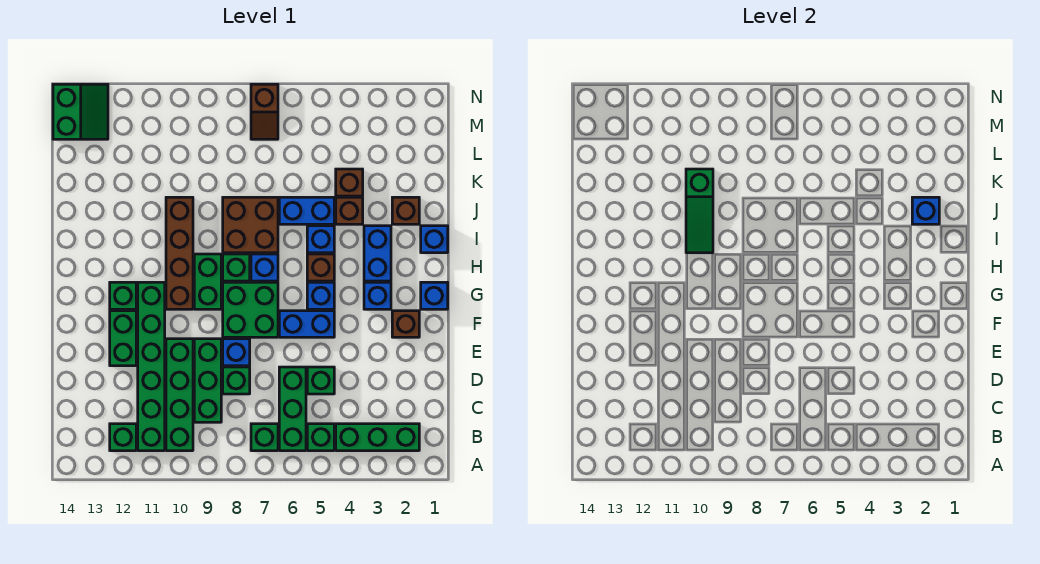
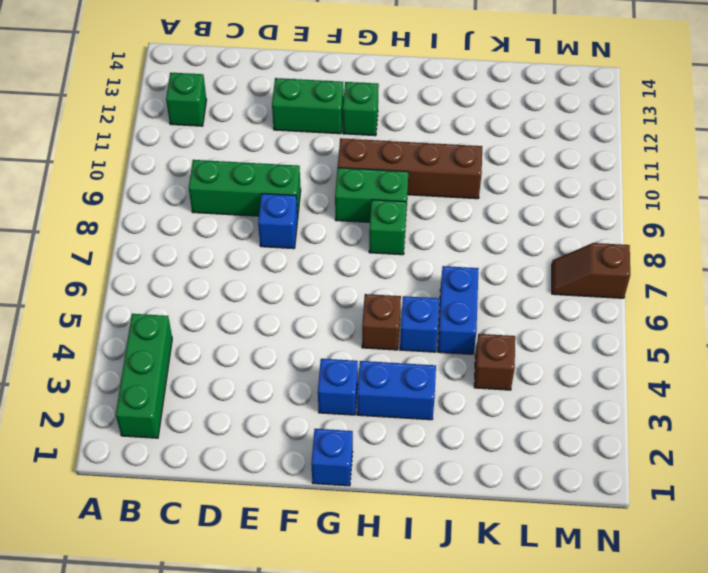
none -> green 1x1 brick [307,424,334,451]
none -> green 1x3 brick [279,367,306,451]
none -> green 1x1 brick [251,424,278,451]
none -> green 1x4 brick [166,339,193,451]

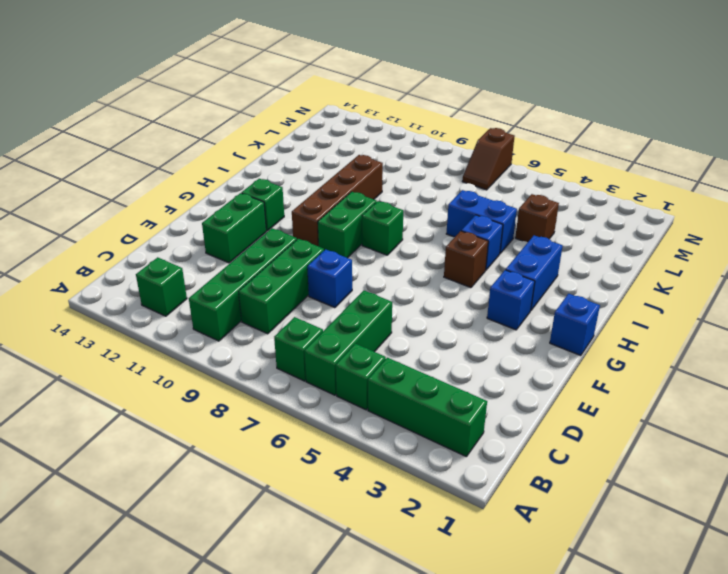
none -> green 1x6 brick [138,282,165,451]
none -> green 1x1 brick [307,367,334,394]
none -> green 1x1 brick [223,367,250,394]
none -> brown 1x1 brick [392,311,419,337]

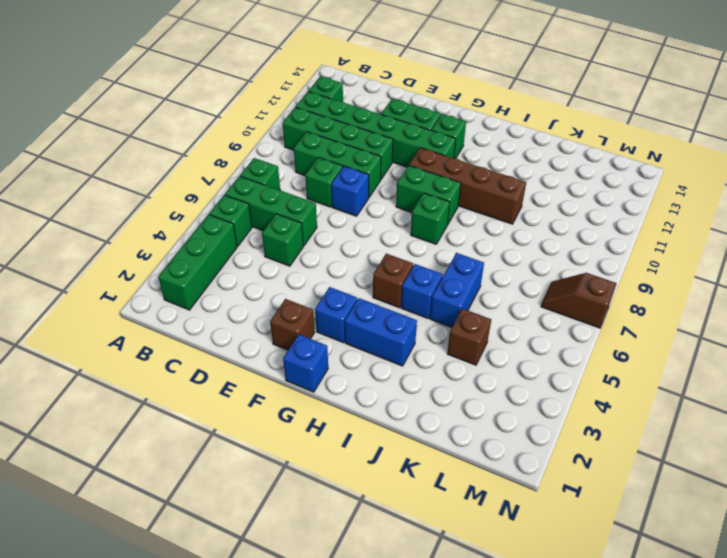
none -> blue 1x2 brick [279,311,334,337]
none -> green 2x2 brick [223,282,278,337]
none -> blue 1x1 brick [307,282,334,309]
none -> blue 1x1 brick [251,254,278,281]

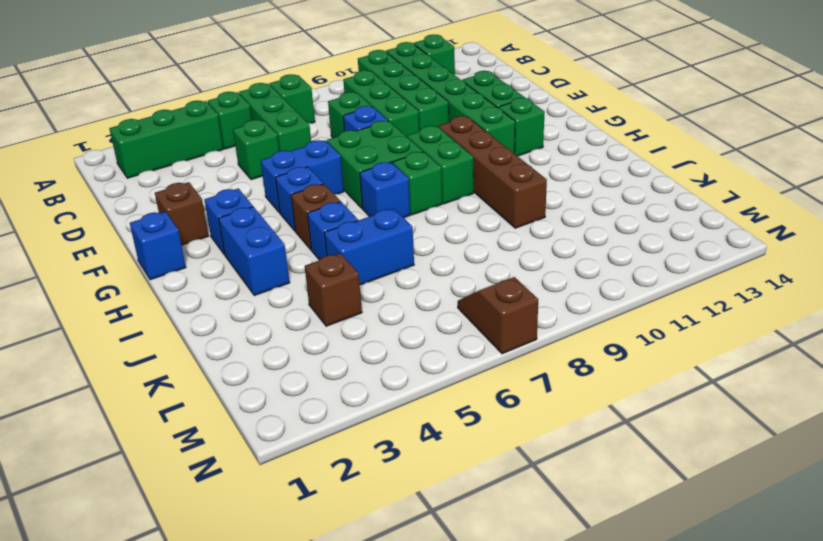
none -> blue 1x1 brick [421,226,448,253]
none -> brown 2x2 brick [223,197,278,253]
none -> brown 1x1 brick [392,197,419,224]
none -> brown 1x1 brick [336,197,363,224]

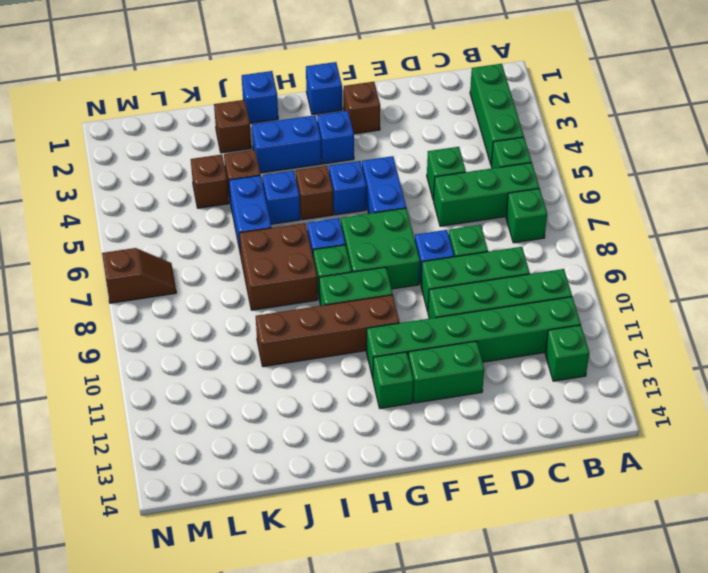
none -> green 2x2 slope [53,84,108,139]
none -> green 1x3 slope [686,169,713,253]
none -> blue 1x1 brick [912,197,939,224]

